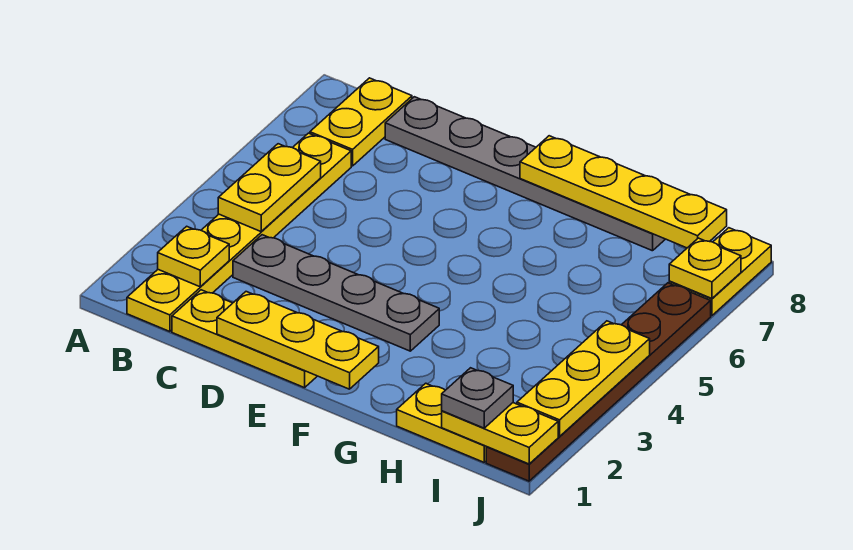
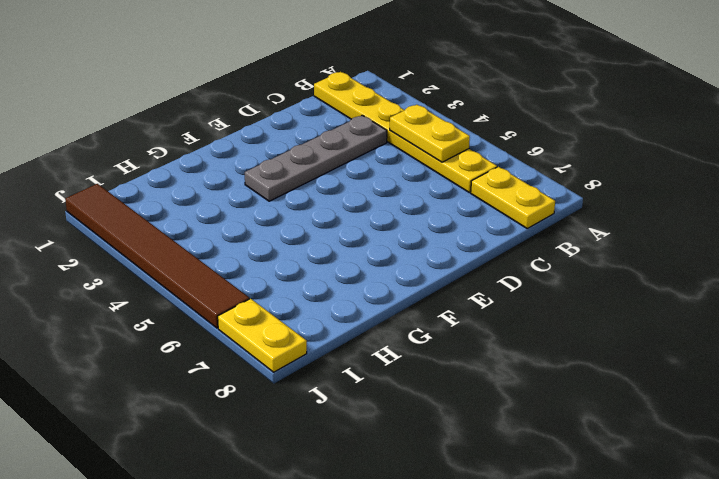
brown 1x6 tile [65,184,249,328] -> brown 1x6 plate [486,283,711,481]
none -> yellow 1x3 plate [172,290,317,388]
none -> grey 1x6 plate [385,97,665,251]
none -> yellow 1x2 plate [397,383,487,462]

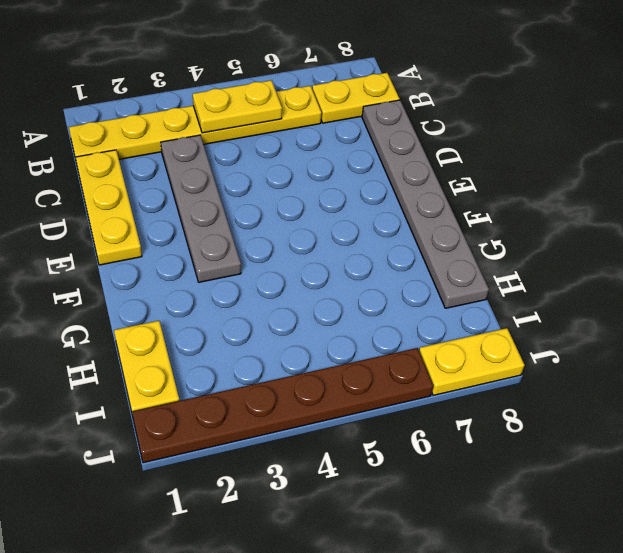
none -> yellow 1x1 plate [158,226,229,287]
none -> yellow 1x3 plate [217,292,379,389]
none -> yellow 1x4 plate [520,136,727,248]

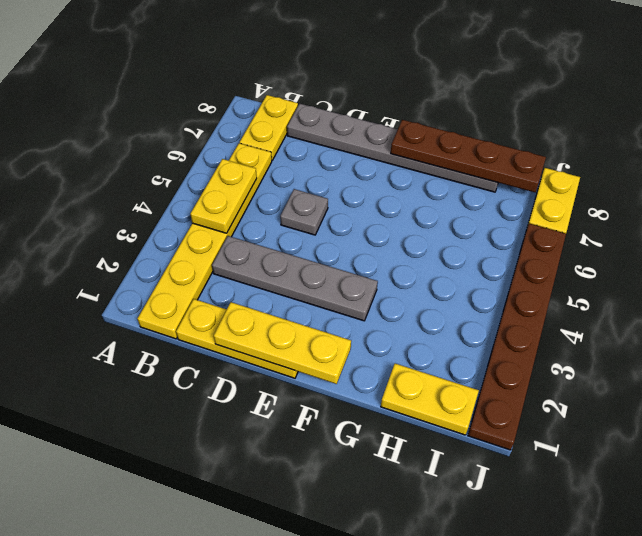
grey 1x1 plate [280,189,328,235] -> grey 1x1 plate moved to [442,368,513,428]
brown 1x4 plate [391,120,546,192] -> yellow 1x4 plate [520,136,727,248]
none -> yellow 1x1 plate [158,226,229,287]
none -> yellow 1x2 plate [442,403,558,464]
none -> yellow 1x3 plate [517,321,650,436]

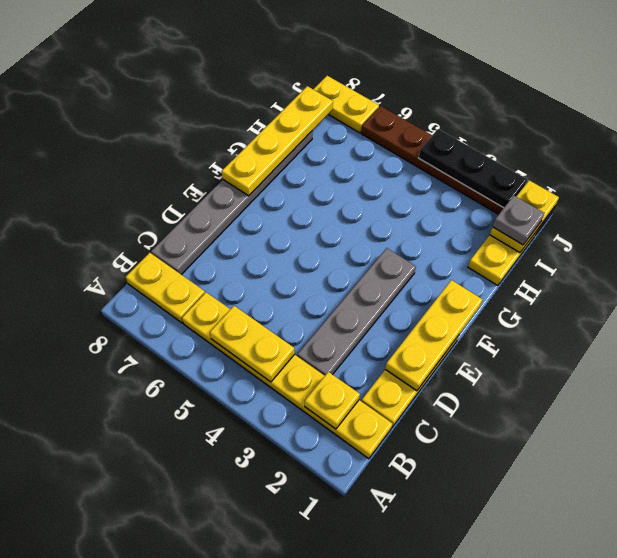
black 1x3 plate [419,129,527,208] -> yellow 1x3 plate [517,321,650,436]
none -> yellow 1x1 plate [669,238,741,299]

